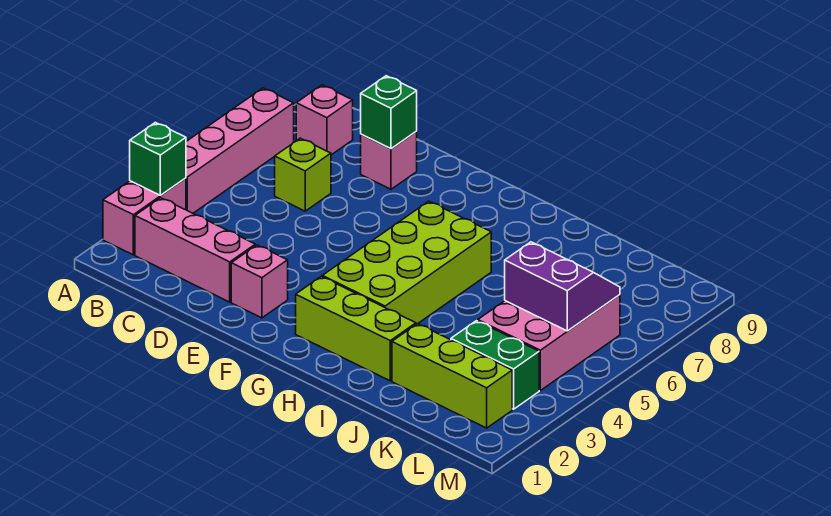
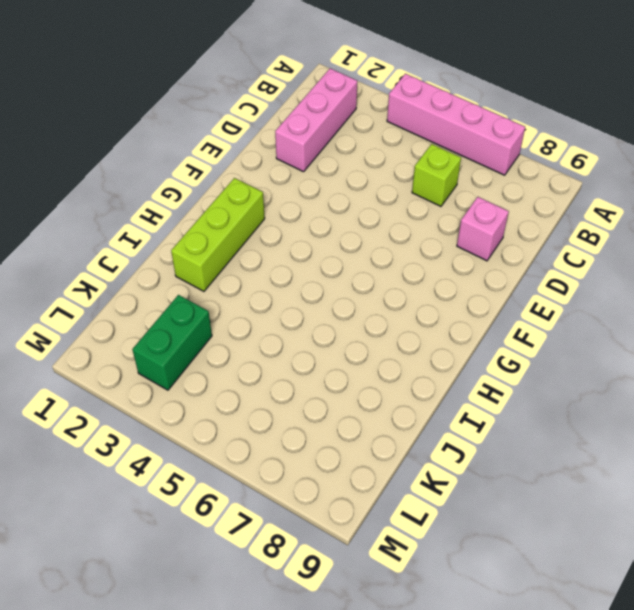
none -> pink 1x2 brick [103,178,186,255]
none -> pink 1x1 brick [296,85,353,155]
none -> pink 1x1 brick [231,245,288,318]

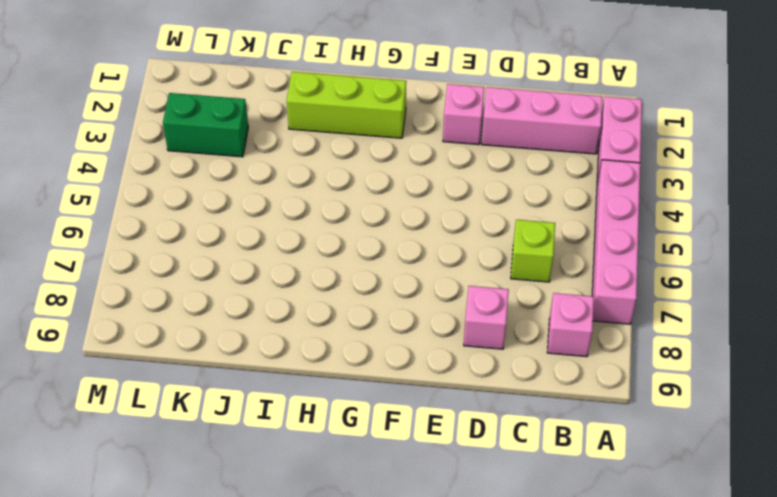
none -> lime 2x4 brick [322,201,491,324]
none -> lime 1x3 brick [392,324,512,428]
none -> pink 2x3 brick [478,295,620,390]

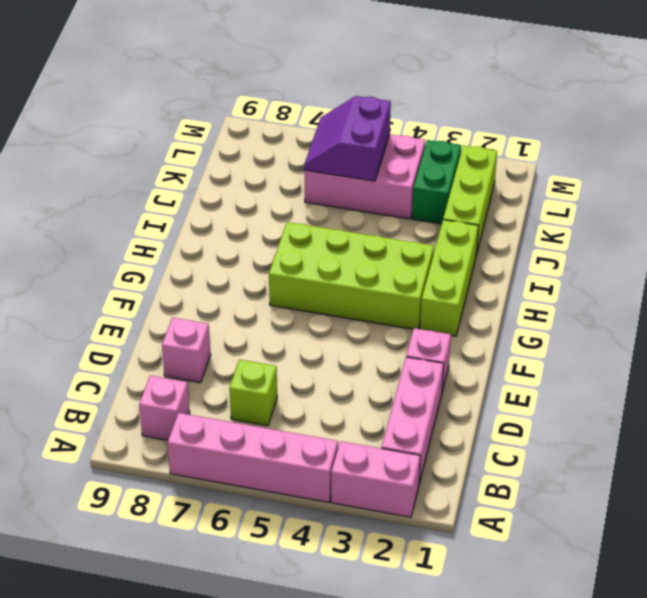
none -> green 1x1 brick [130,123,186,195]
none -> green 1x1 brick [361,76,417,149]

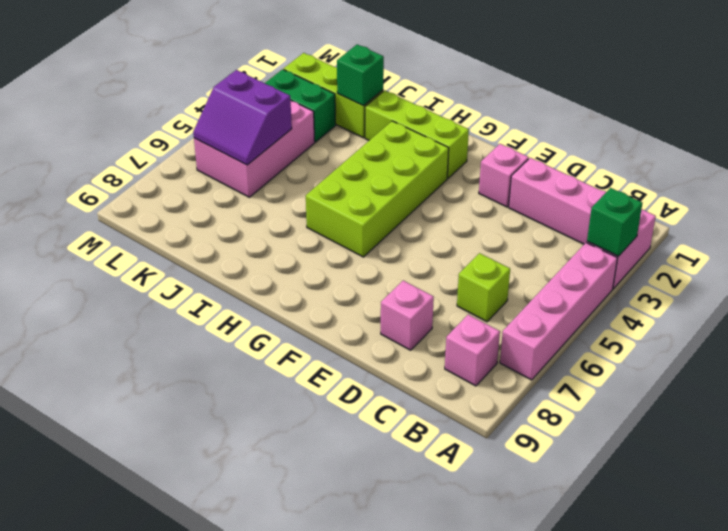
green 1x1 brick [337,44,384,106] -> green 1x1 brick moved to [361,76,417,149]

